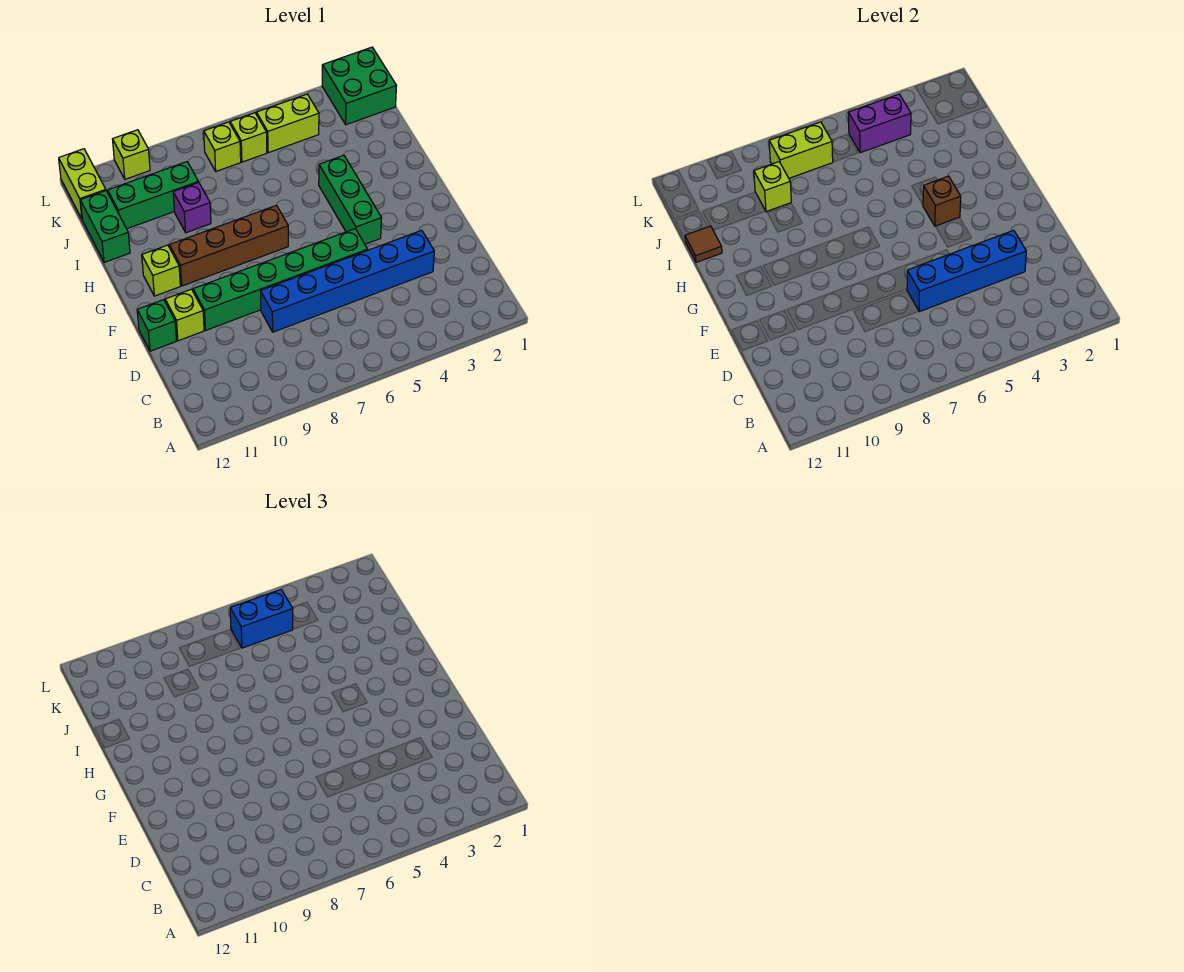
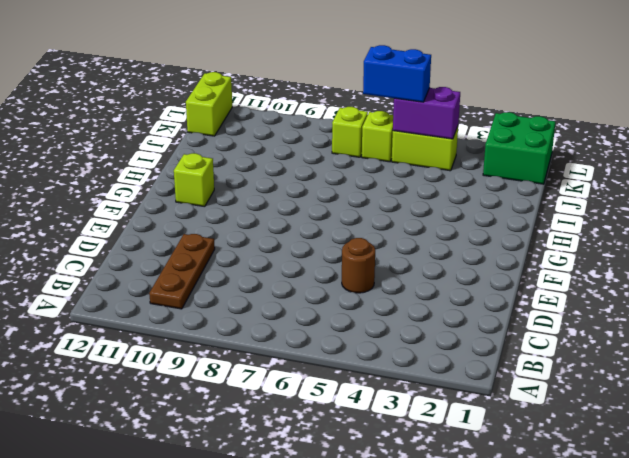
brown 1x3 plate [149,234,215,309] -> none
brown 1x1 round brick [342,238,375,293] -> blue 1x6 brick [261,230,434,332]
none -> green 1x6 brick [193,229,368,330]
none -> lime 1x1 brick [165,289,204,341]
none -> green 1x1 brick [137,300,176,351]

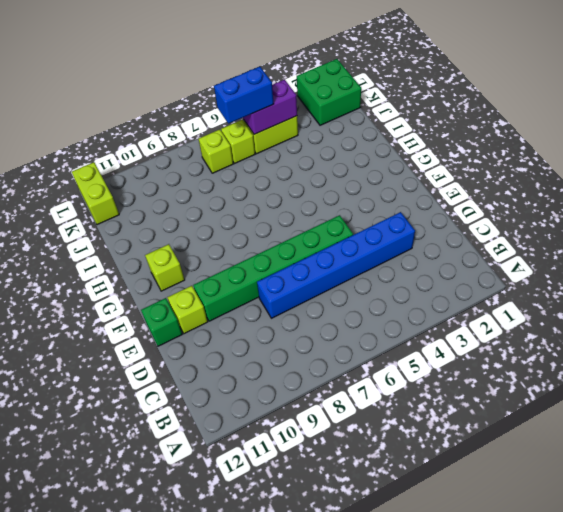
none -> green 1x3 brick [319,155,381,244]
none -> brown 1x4 brick [169,205,288,286]
none -> purple 1x1 brick [173,182,211,233]

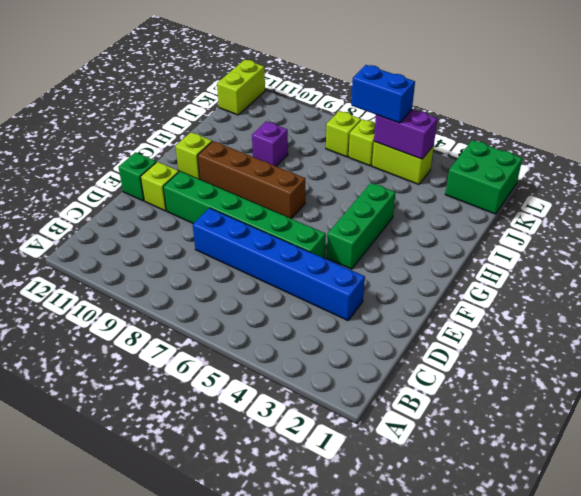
none -> green 1x2 brick [80,191,130,262]
none -> green 1x3 brick [108,162,198,229]
none -> lime 1x1 brick [112,130,150,179]

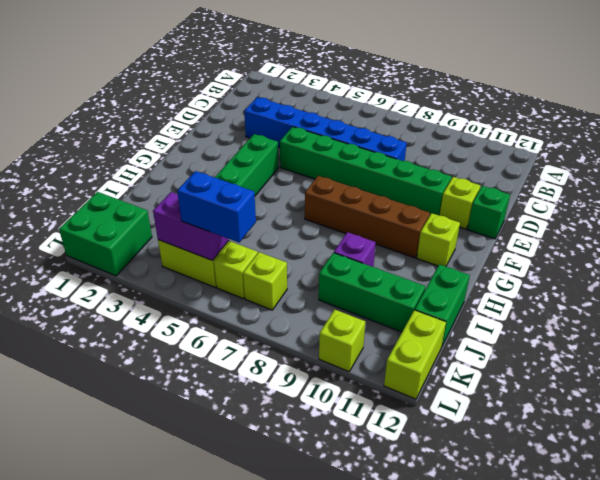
none -> blue 1x4 brick [907,230,1026,312]
none -> brown 1x1 brick [923,176,961,226]
none -> brown 1x1 tile [685,226,722,262]

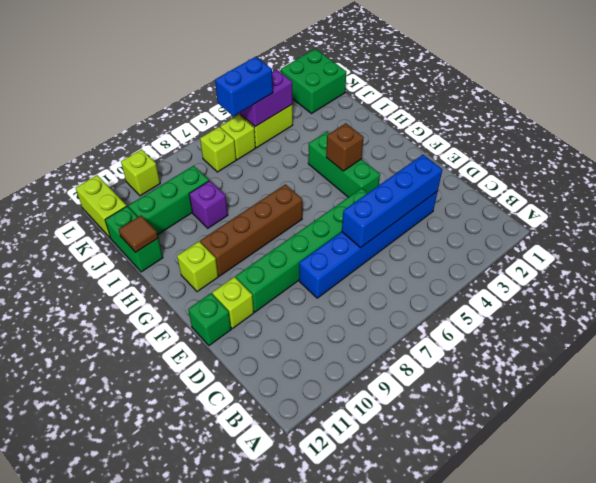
none -> lime 1x1 brick [754,162,791,212]
none -> lime 1x2 brick [769,122,833,178]

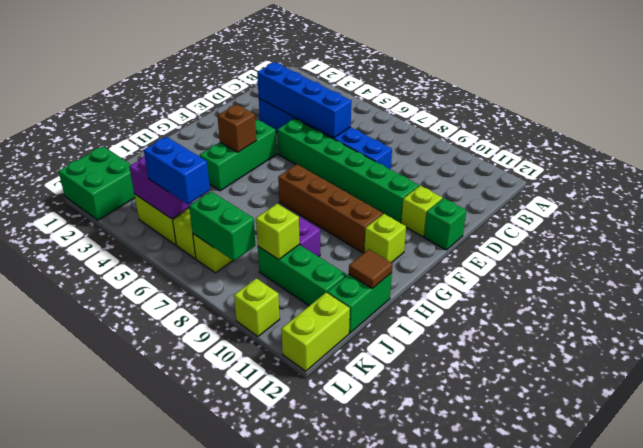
green 1x2 brick [189,192,256,261] -> lime 1x2 brick [769,122,833,178]

